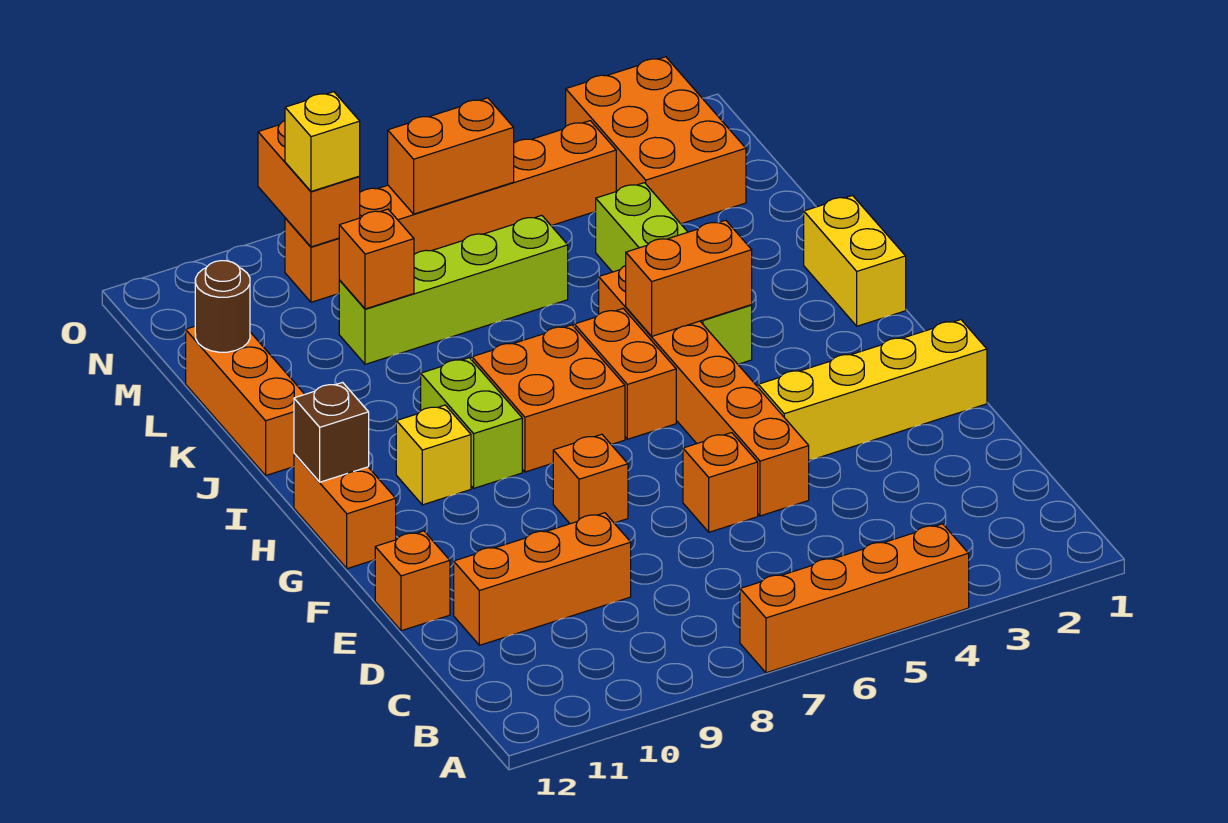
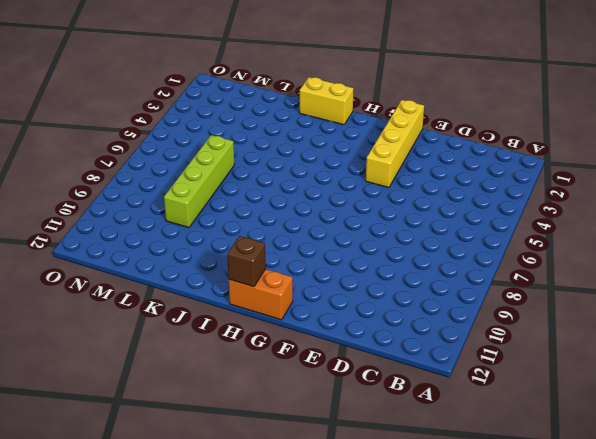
none -> orange 1x4 brick [740,524,969,673]
none -> orange 1x3 brick [454,513,631,645]
none -> orange 1x6 brick [599,266,809,516]

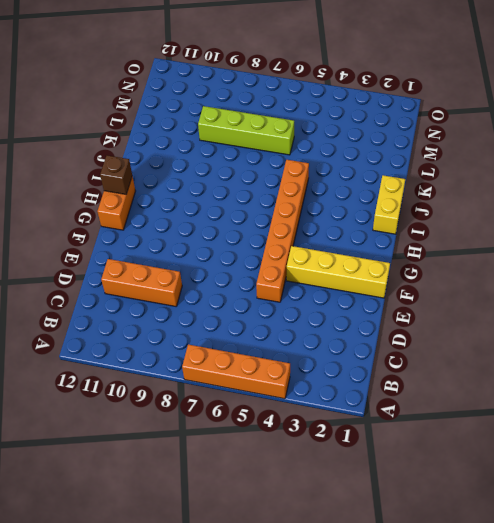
none -> orange 1x1 brick [683,433,758,532]
none -> orange 1x1 brick [375,531,450,631]
none -> orange 1x1 brick [553,434,628,524]

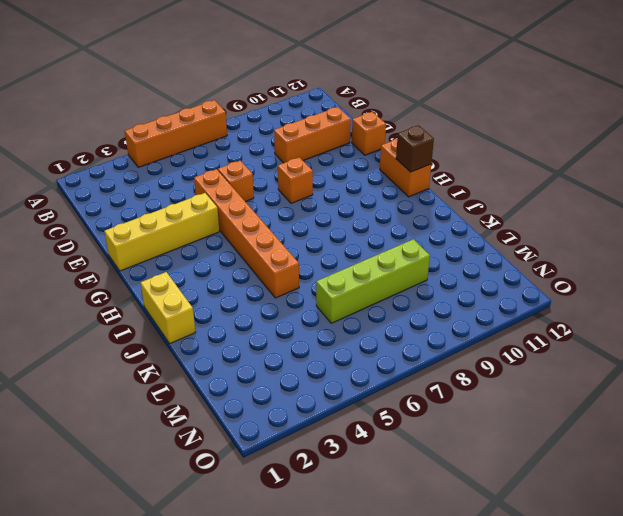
none -> orange 1x2 brick [575,309,676,439]
none -> orange 2x2 brick [472,325,625,472]
none -> lime 1x2 brick [421,358,522,488]

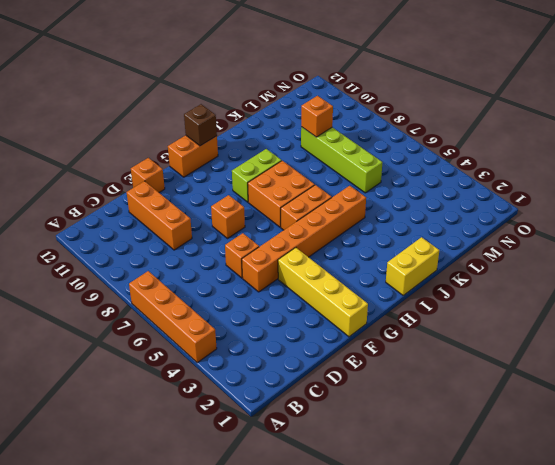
none -> yellow 1x1 brick [396,405,471,505]
none -> lime 1x4 brick [596,183,752,364]
none -> orange 1x3 brick [186,326,305,475]

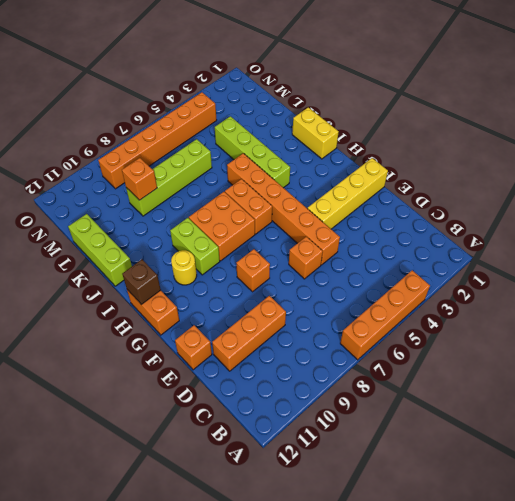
yellow 1x1 round brick [171,250,197,285] -> yellow 1x1 brick [396,405,471,505]
lime 1x3 brick [68,214,132,286] -> orange 1x3 brick [186,326,305,475]
none -> orange 2x3 brick [566,57,746,224]
none -> orange 1x2 brick [626,220,752,336]
none -> brown 1x1 round brick [195,261,250,352]

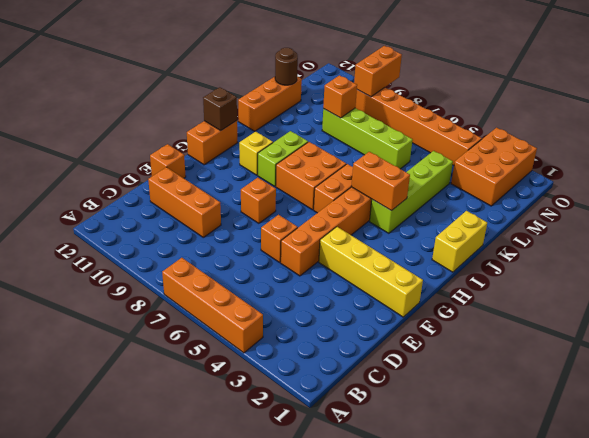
none -> orange 1x2 brick [388,98,514,214]
none -> yellow 1x1 brick [285,92,360,191]

